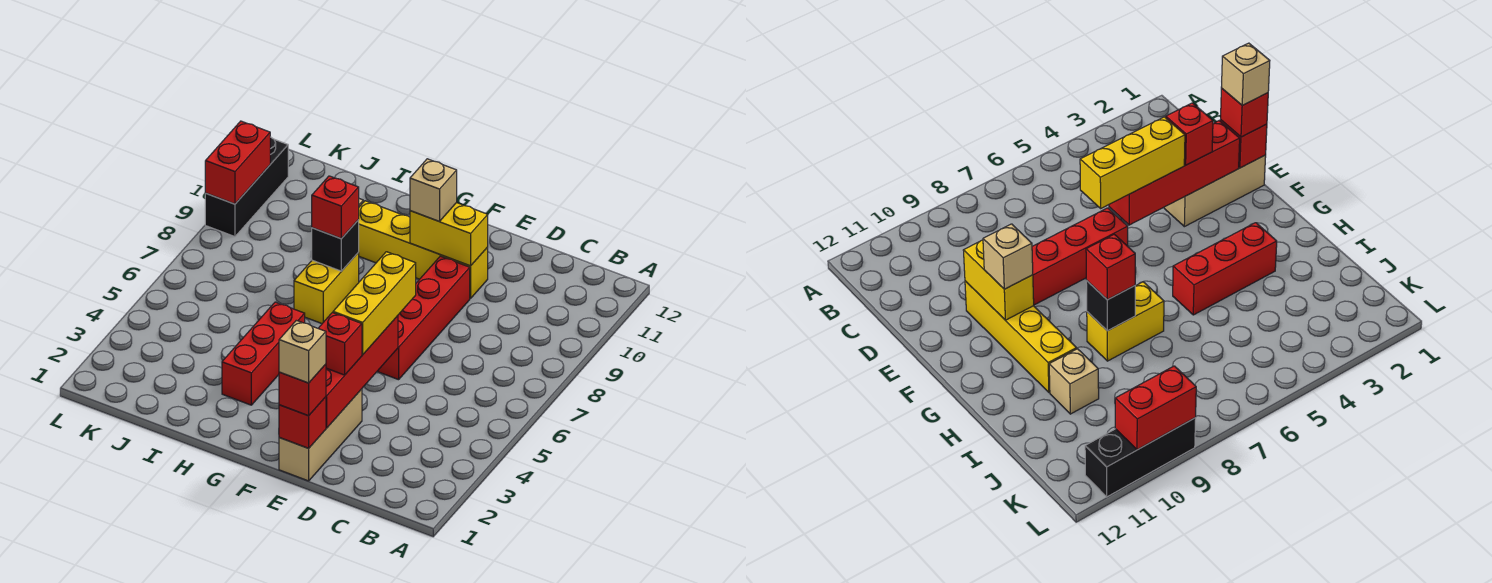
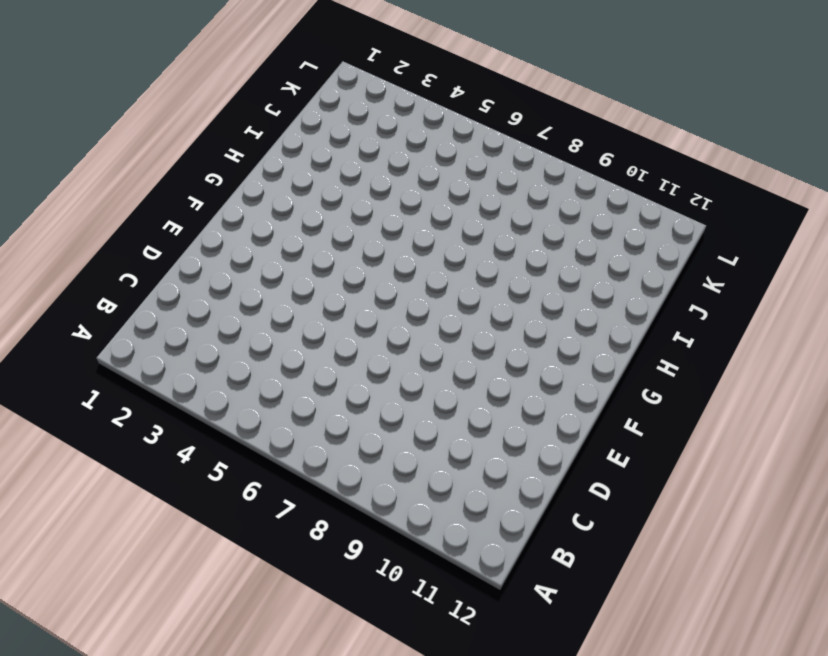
none -> tan 1x3 brick [279,389,362,481]
none -> red 1x4 brick [377,256,470,380]
none -> yellow 1x4 brick [358,201,488,298]

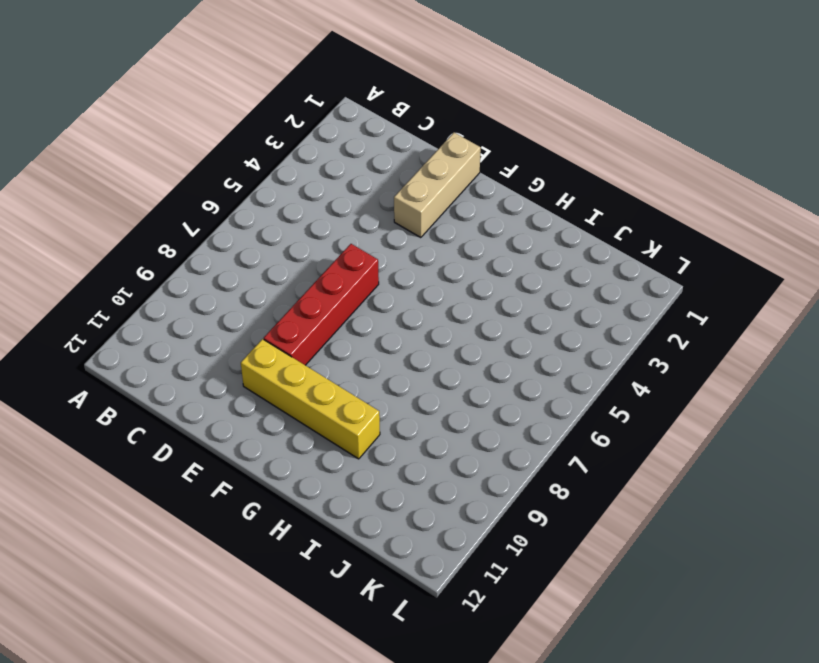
none -> red 1x3 brick [222,302,305,405]
none -> yellow 1x2 brick [294,253,359,324]
none -> tan 1x1 brick [1049,349,1099,414]

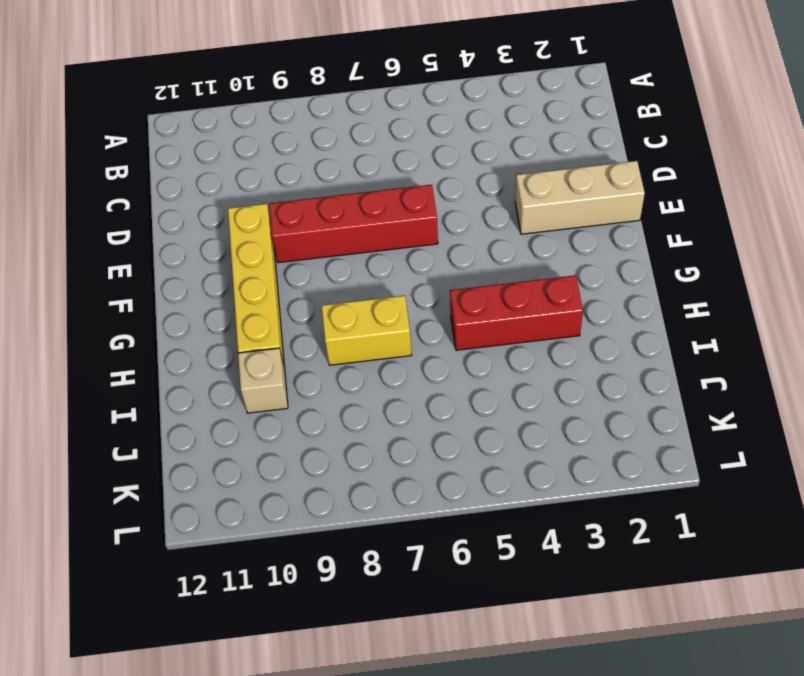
none -> black 1x3 brick [205,137,288,237]
none -> red 1x1 brick [279,397,326,448]
none -> red 1x4 brick [326,316,398,428]

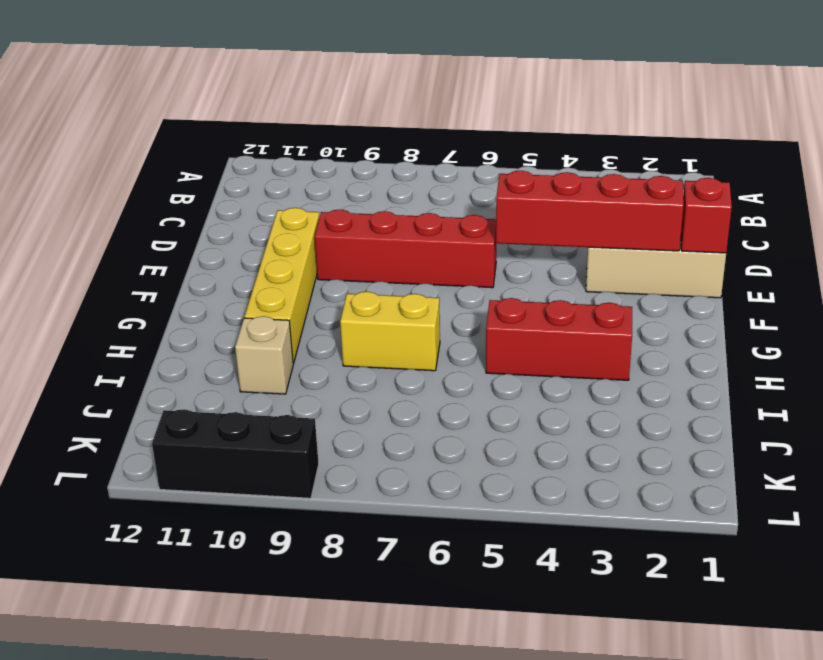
none -> yellow 1x2 brick [410,203,488,266]
none -> black 1x1 brick [311,220,359,271]
none -> red 1x2 brick [205,121,270,204]

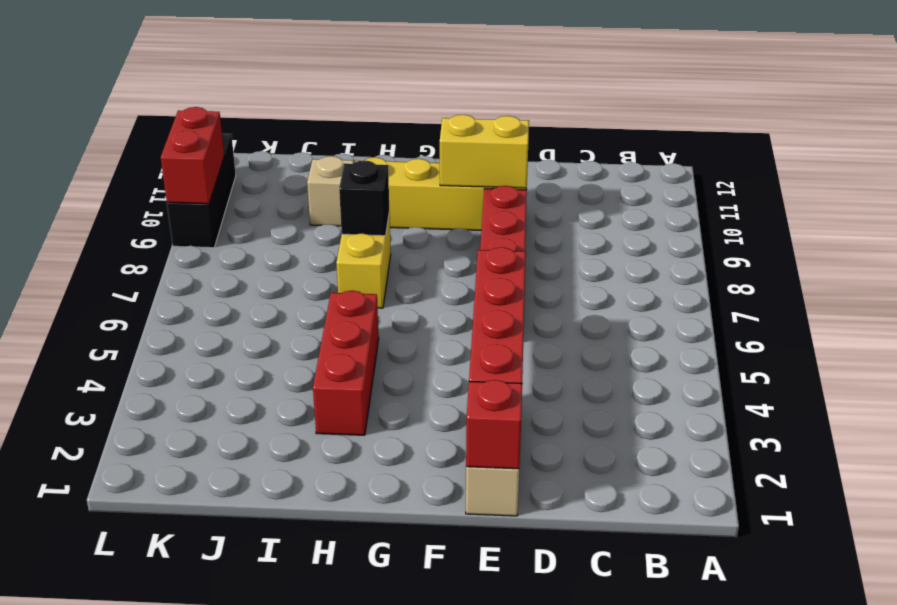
none -> red 1x1 brick [279,364,326,416]
none -> red 1x1 brick [318,313,362,375]
none -> yellow 1x3 brick [333,252,416,355]

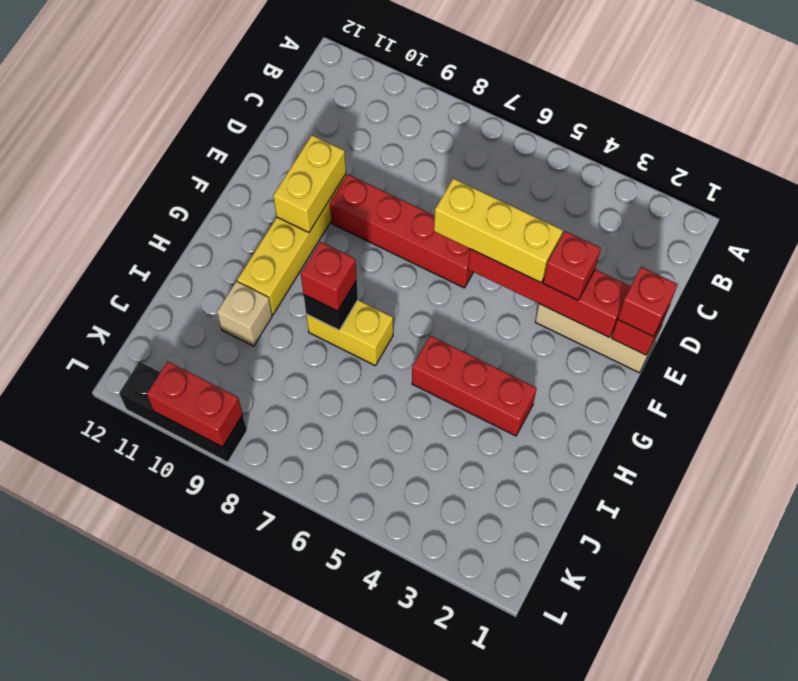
none -> tan 1x1 brick [410,159,457,221]
none -> tan 1x1 brick [279,320,326,383]

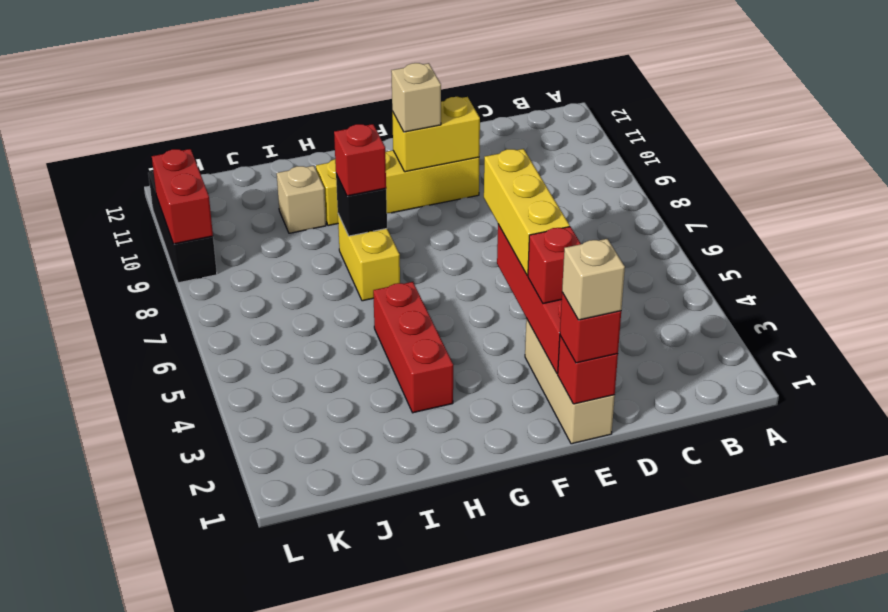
none -> red 1x4 brick [377,256,470,380]

